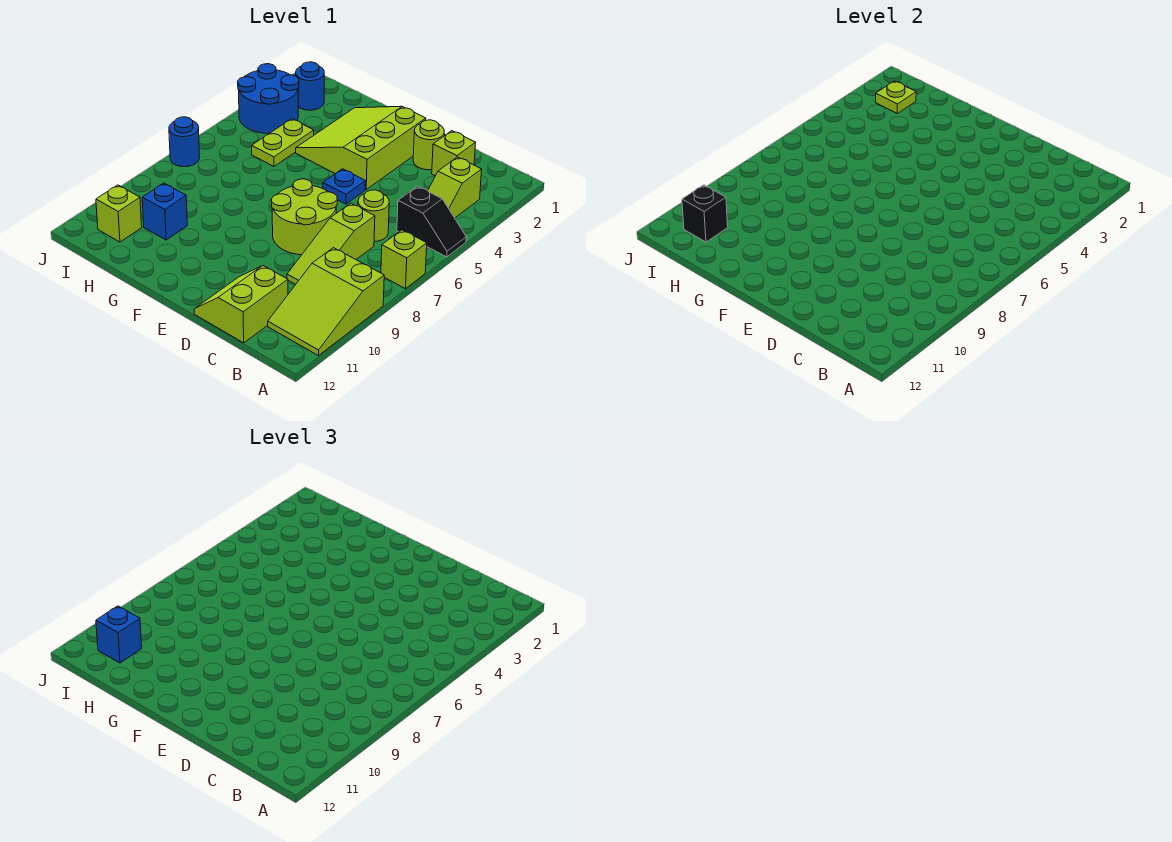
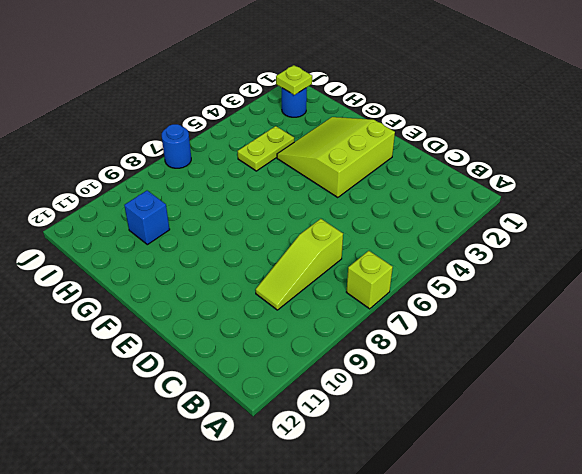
none -> black 1x2 slope [397,186,466,257]
none -> lime 2x3 slope [268,248,384,356]
none -> lime 1x2 slope [428,157,482,218]

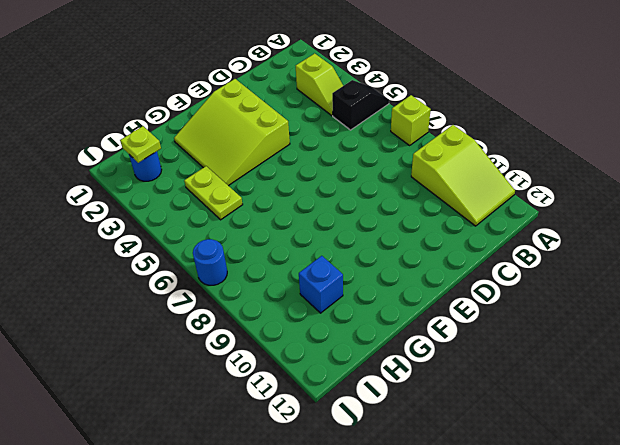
none -> lime 1x1 brick [432,131,476,176]
none -> lime 1x1 round brick [358,190,389,241]
none -> lime 1x3 slope [287,203,375,284]

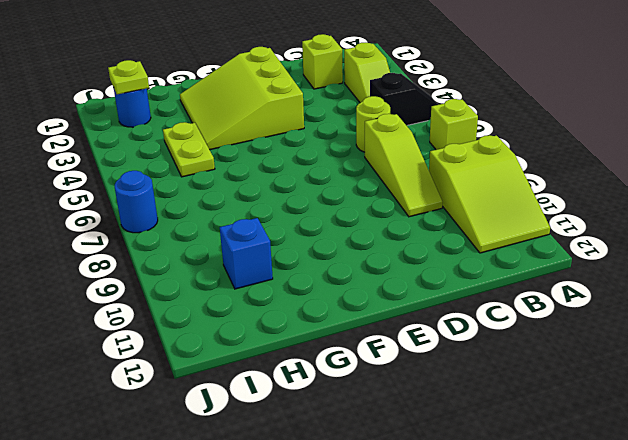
none -> lime 2x2 slope [194,266,288,343]
none -> lime 1x1 round brick [413,120,444,170]
none -> lime 2x2 round brick [271,179,337,255]

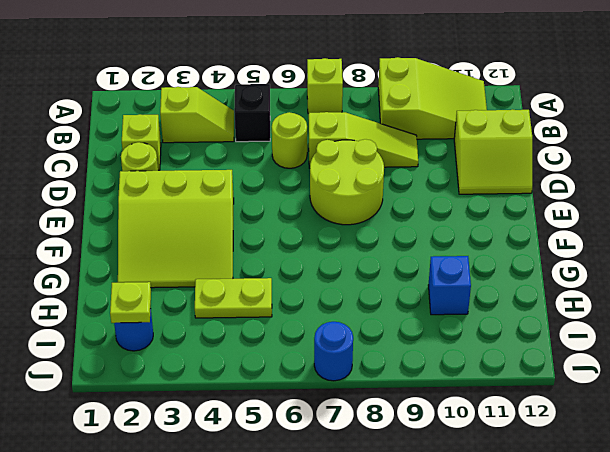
none -> blue 1x1 plate [323,169,366,204]
none -> blue 2x2 round brick [238,64,299,133]
none -> lime 1x1 brick [96,185,142,242]

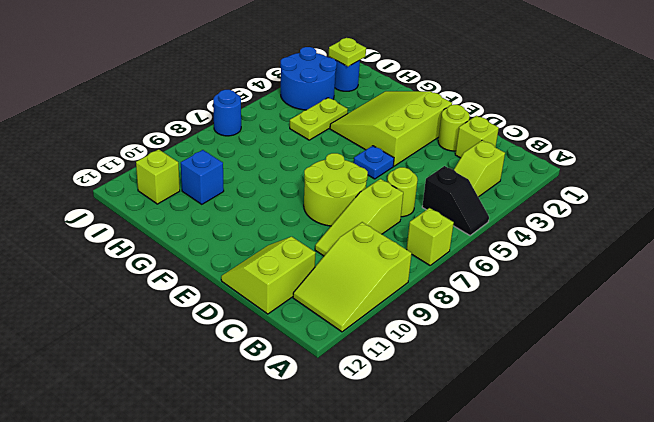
none -> black 1x1 brick [682,185,728,242]
none -> blue 1x1 brick [96,606,142,663]

